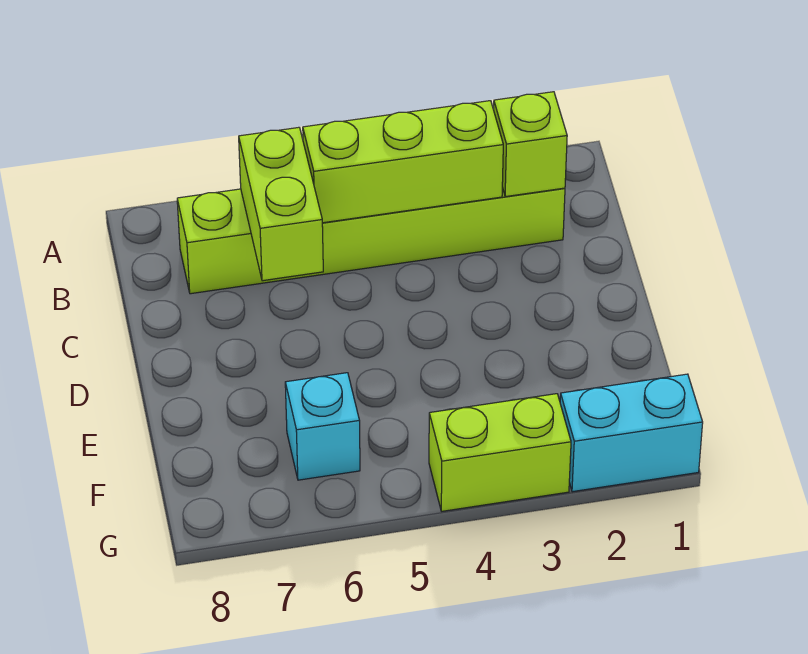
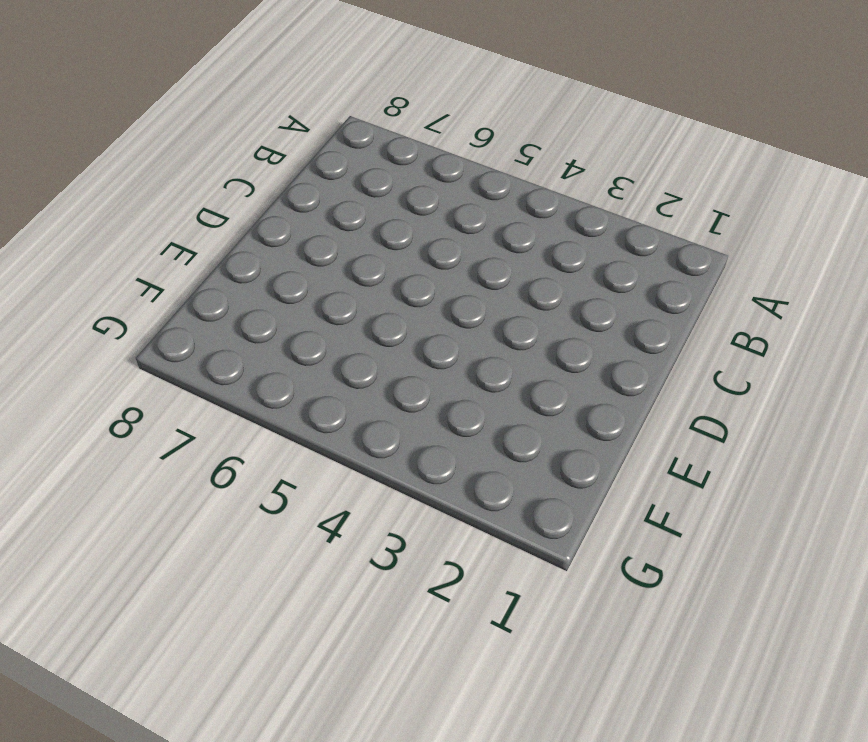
none -> lime 1x6 brick [177,188,565,294]
none -> cyan 1x1 brick [285,373,360,480]

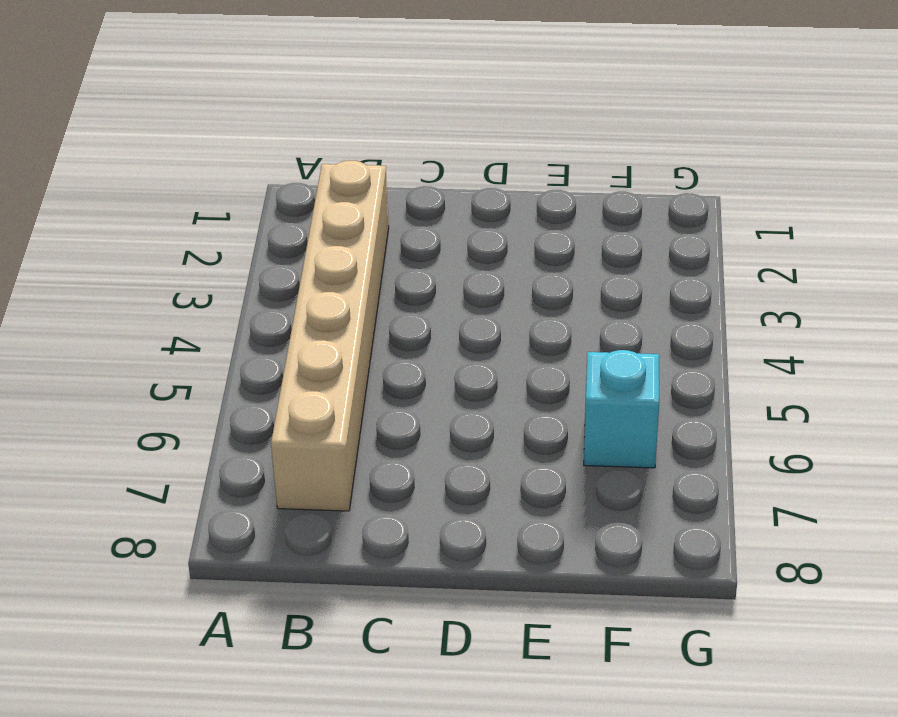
tan 1x6 brick [271,161,389,511] -> lime 1x6 brick [177,188,565,294]
none -> cyan 1x2 brick [560,374,703,492]
none -> lime 1x2 brick [429,394,571,511]

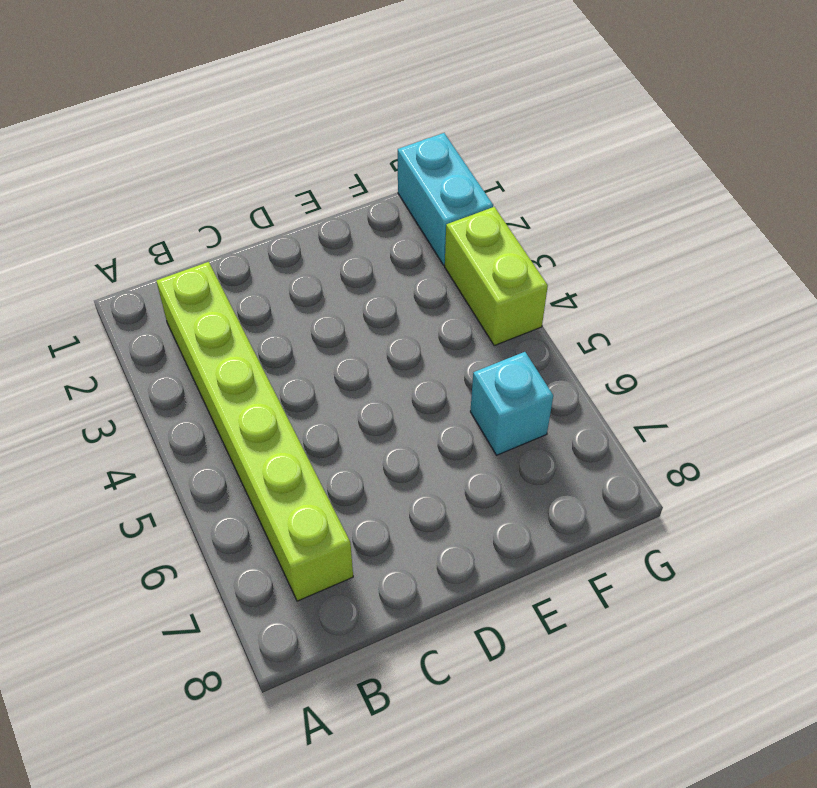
none -> lime 1x1 brick [494,92,567,197]
none -> lime 1x3 brick [303,101,503,223]

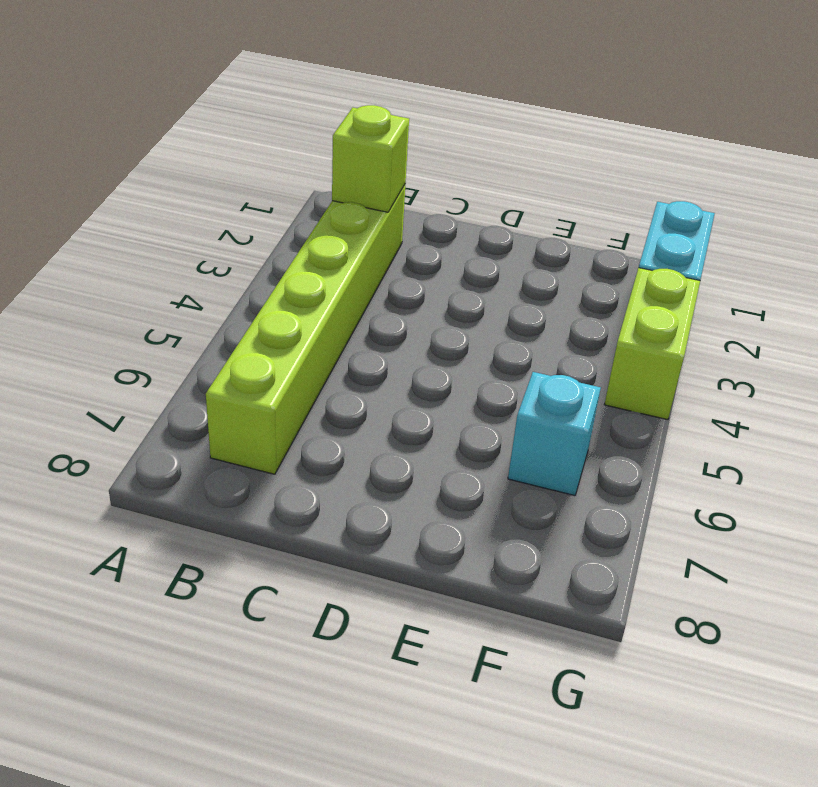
none -> lime 1x3 brick [303,101,503,223]
none -> lime 1x2 brick [239,127,323,281]

